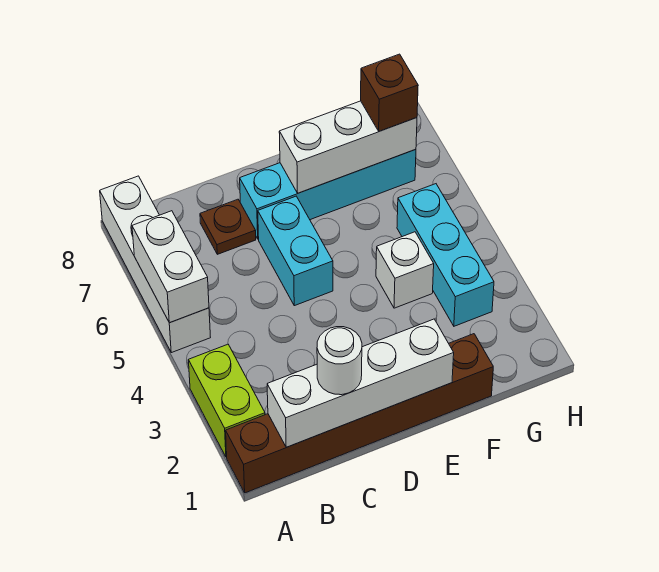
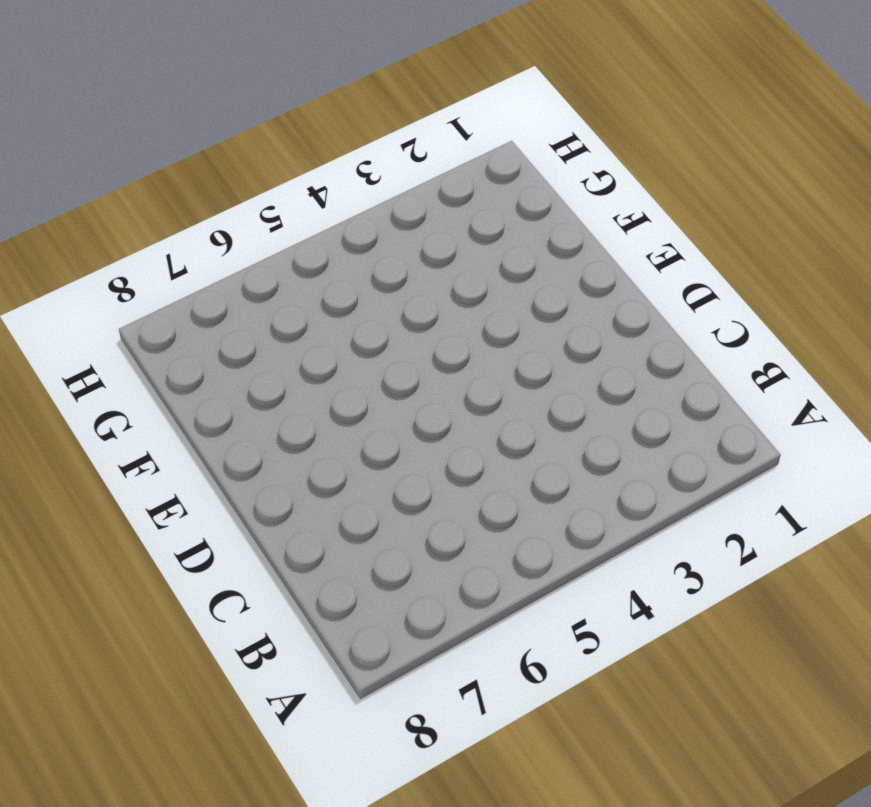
none -> brown 1x6 brick [226,334,493,493]
none -> lime 1x2 brick [188,344,265,457]
none -> white 1x4 brick [100,176,211,353]

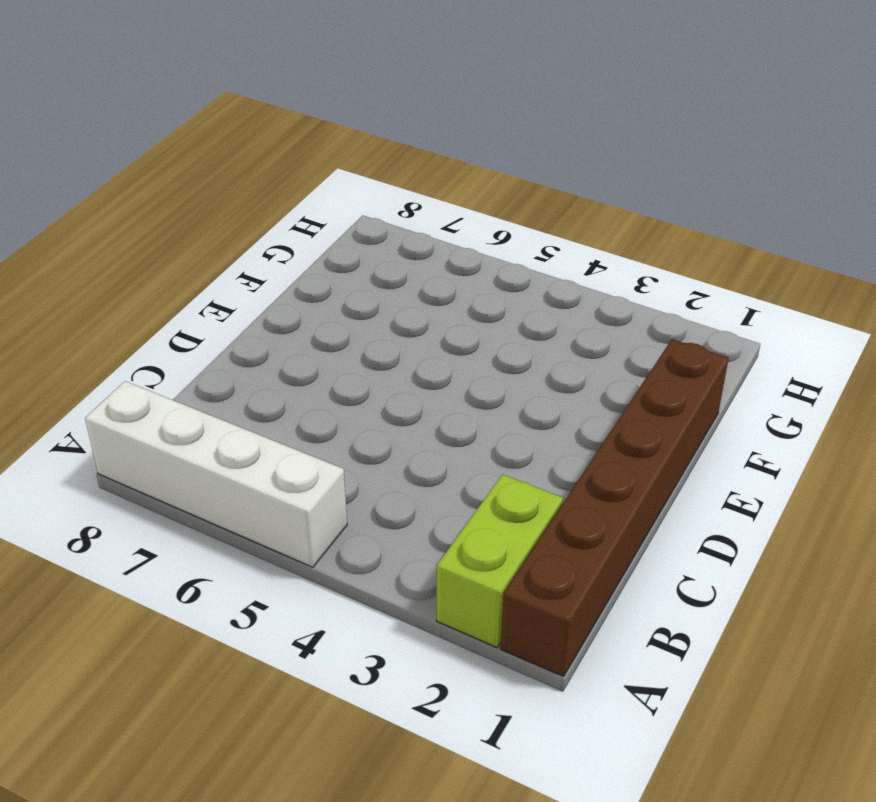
lime 1x2 brick [437,474,563,647] -> lime 1x2 brick turned to [188,344,265,457]
none -> brown 1x1 plate [200,199,256,254]
none -> cyan 1x2 brick [258,196,333,306]
none -> cyan 1x4 brick [240,149,416,239]

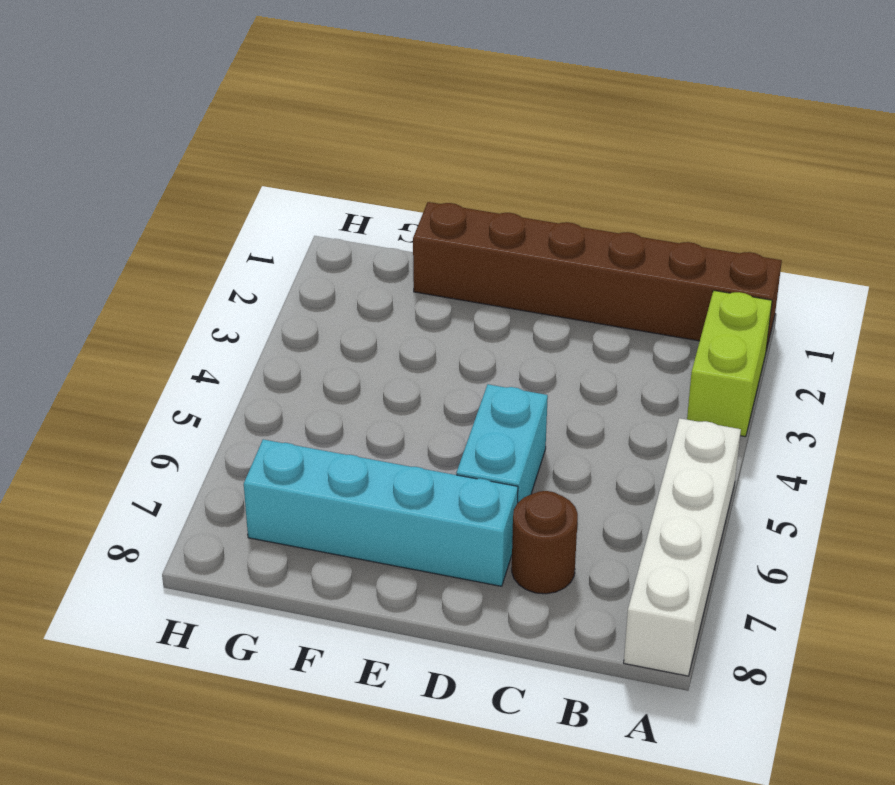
brown 1x1 round brick [512,491,578,594] -> brown 1x1 plate [200,199,256,254]
none -> white 1x1 brick [376,232,434,308]
none -> cyan 1x3 brick [397,184,494,326]
none -> white 1x2 brick [132,211,209,323]

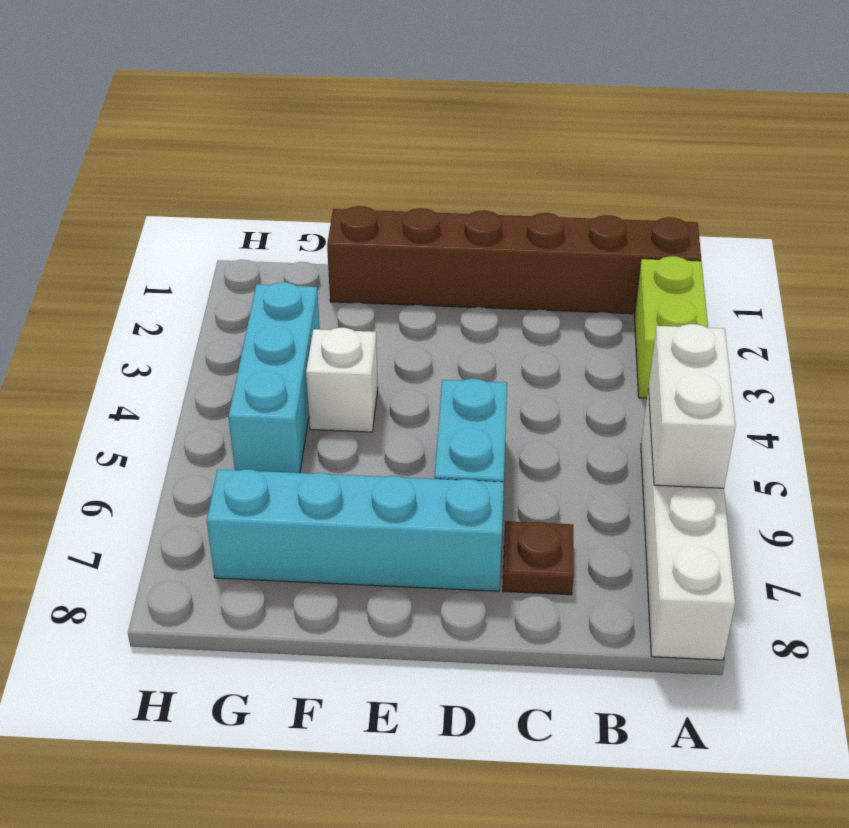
none -> white 1x4 brick [267,319,454,447]
none -> white 1x3 brick [279,101,417,193]
none -> white 1x1 round brick [317,327,362,395]

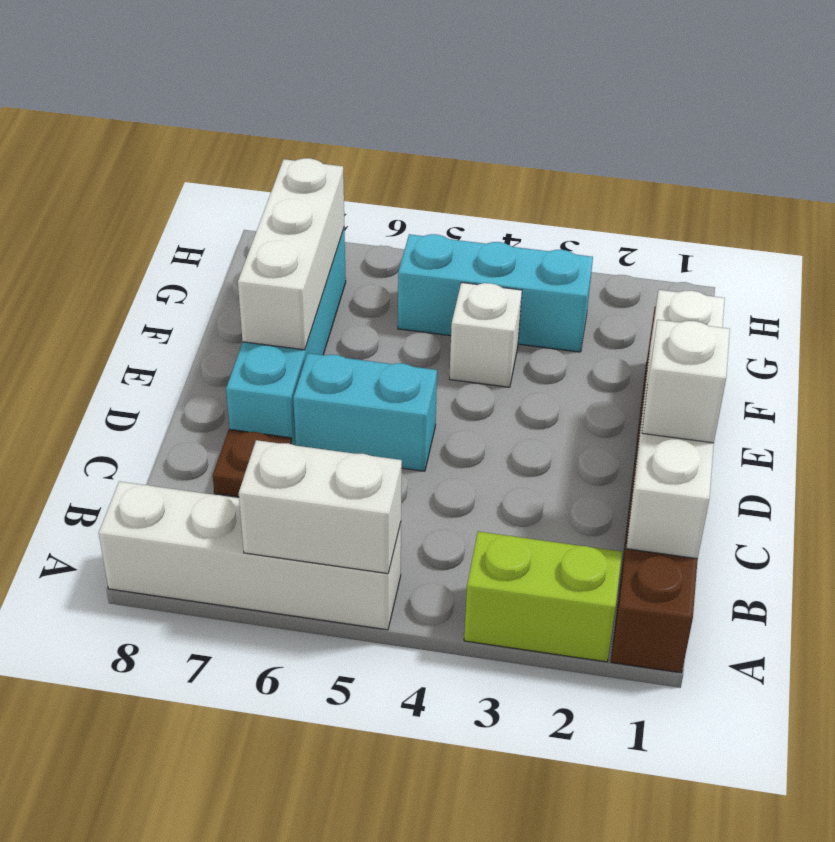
white 1x1 brick [642,320,730,443] -> white 1x1 round brick [317,327,362,395]
none -> brown 1x1 brick [361,54,418,131]

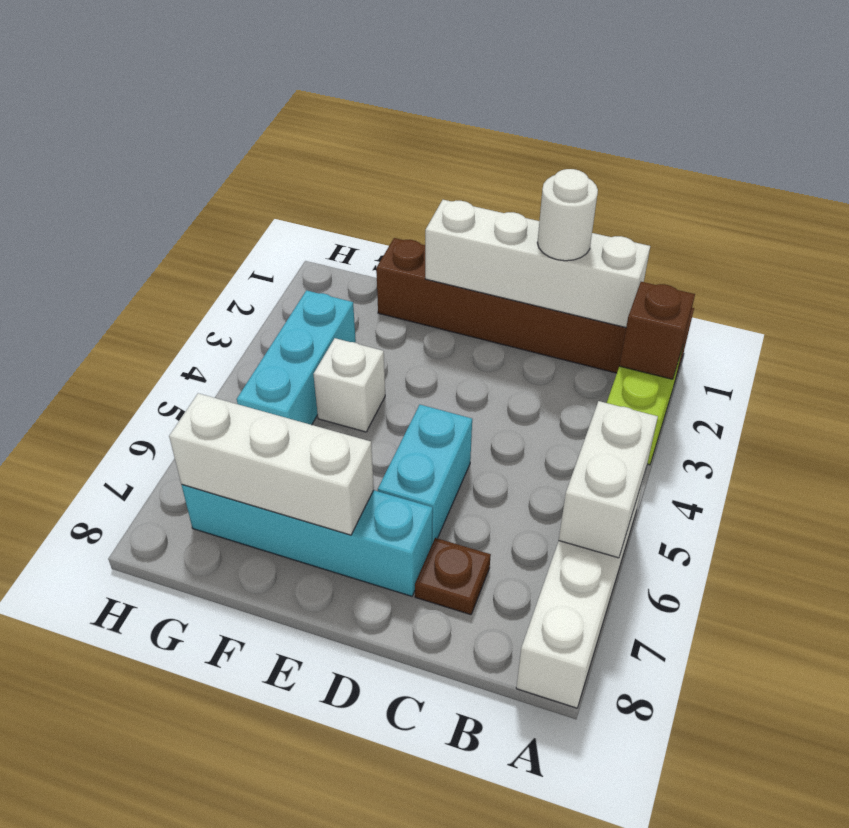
brown 1x1 brick [619,282,695,379] -> brown 1x1 brick moved to [361,54,418,131]

